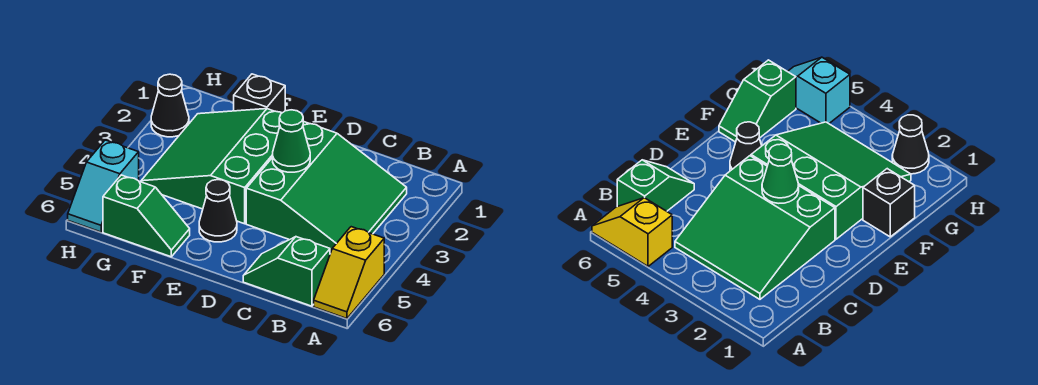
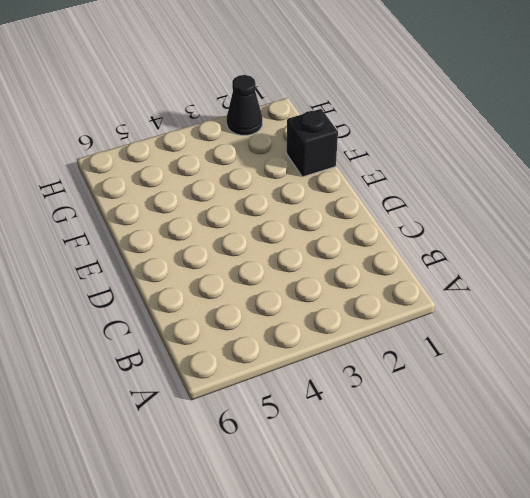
none -> yellow 1x2 slope [314,227,384,319]
none -> green 3x3 slope [246,121,407,253]

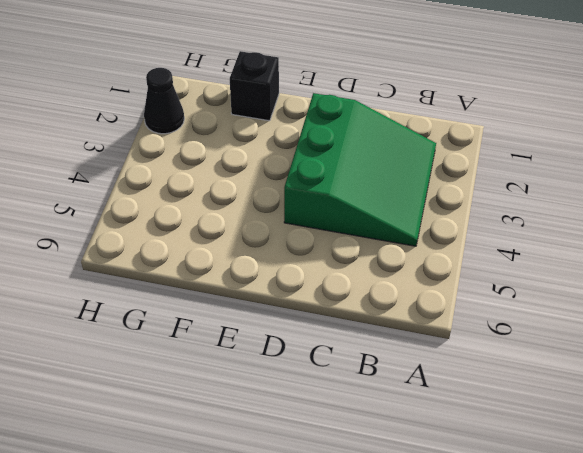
none -> yellow 1x2 slope [314,227,384,319]
none -> green 1x2 slope [243,237,330,306]

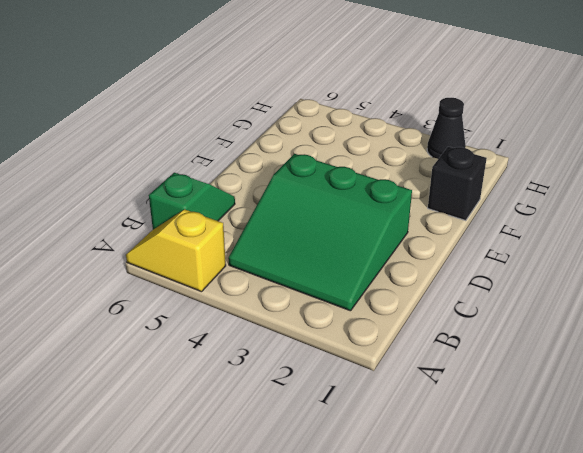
none -> green 3x3 slope [141,109,281,224]
none -> black 1x1 cone [199,180,237,242]

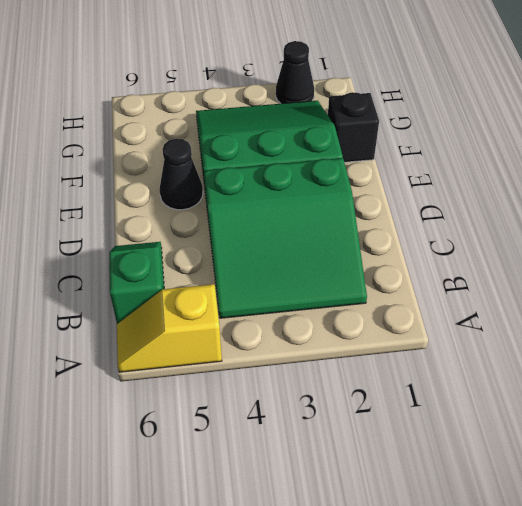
none -> green 1x2 slope [103,175,190,257]
none -> cyan 1x2 slope [68,140,139,232]

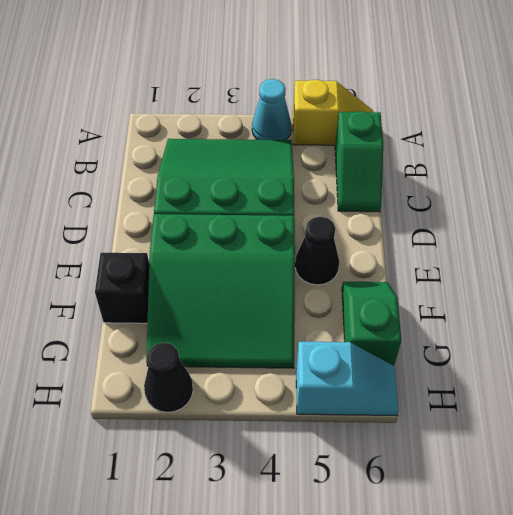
cyan 1x1 cone [252,79,291,140] -> none
none -> green 1x1 cone [273,110,310,172]

